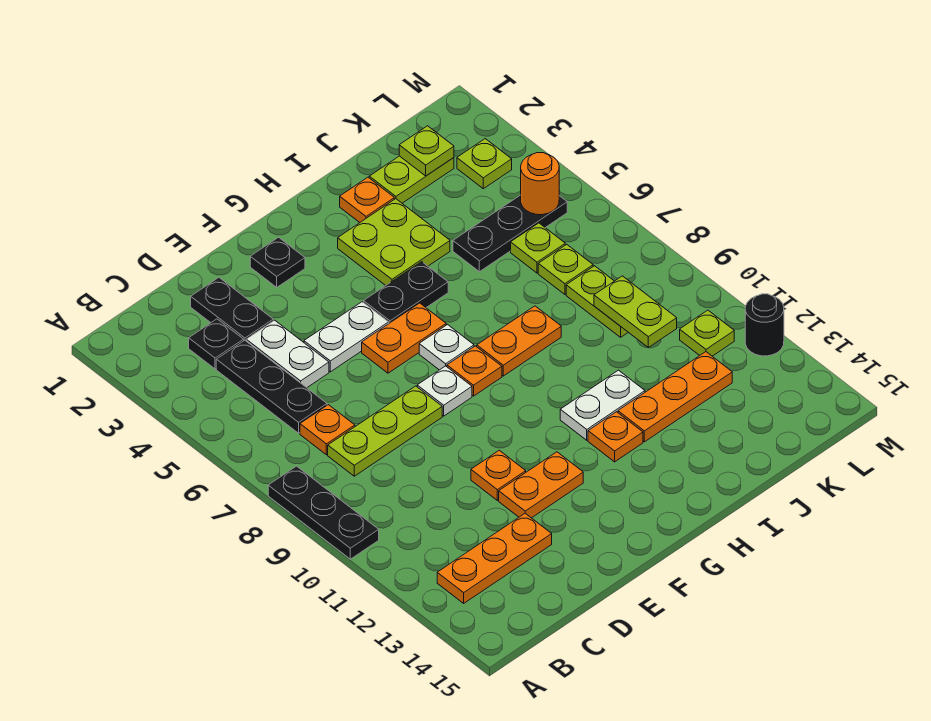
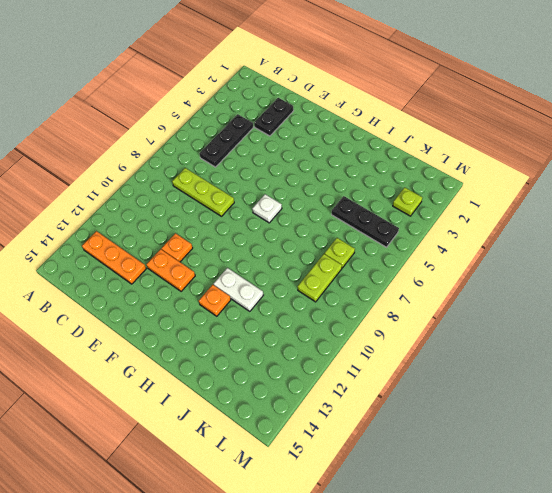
none -> black 1x3 plate [268,466,379,559]
none -> black 1x1 plate [189,319,244,369]
none -> orange 1x1 plate [300,405,355,455]
none -> white 1x2 plate [246,320,329,388]

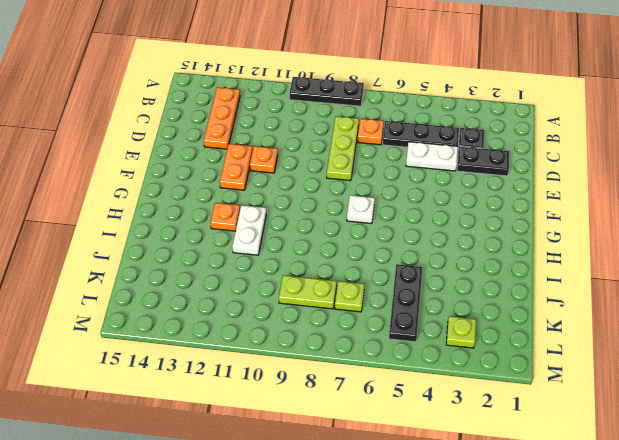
none -> white 1x2 plate [304,302,389,372]
none -> black 1x1 plate [250,237,305,287]
none -> orange 1x2 plate [362,303,446,373]
none -> white 1x1 plate [417,366,472,416]

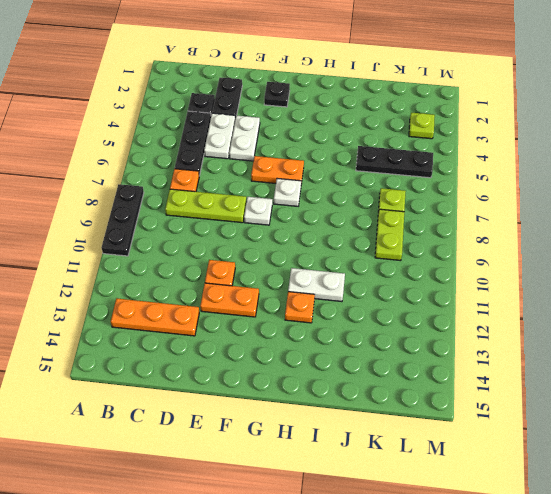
white 1x2 plate [229,116,260,161] -> white 1x2 plate turned to [304,302,389,372]
none -> black 1x2 plate [364,262,448,323]
none -> orange 1x1 plate [447,346,502,396]
none -> lime 2x2 plate [338,199,450,286]
none -> orange 1x2 plate [477,306,561,376]

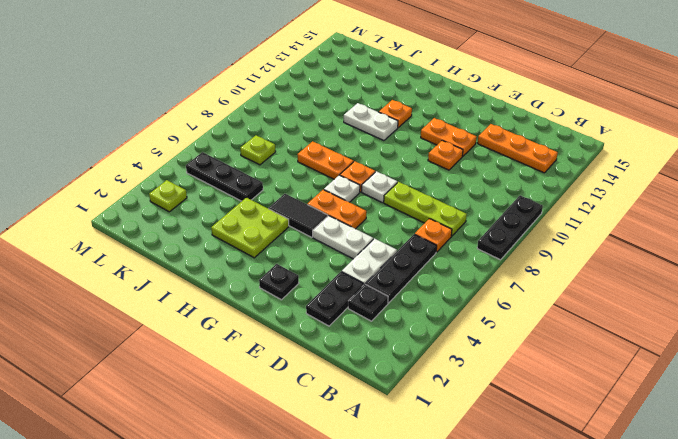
black 1x2 tile [269,194,328,237] -> black 1x2 plate [364,262,448,323]
none -> orange 1x1 plate [340,177,394,222]
none -> orange 1x3 plate [618,352,732,442]
none -> lime 1x2 plate [369,156,454,203]
none -> lime 1x1 plate [511,223,565,273]

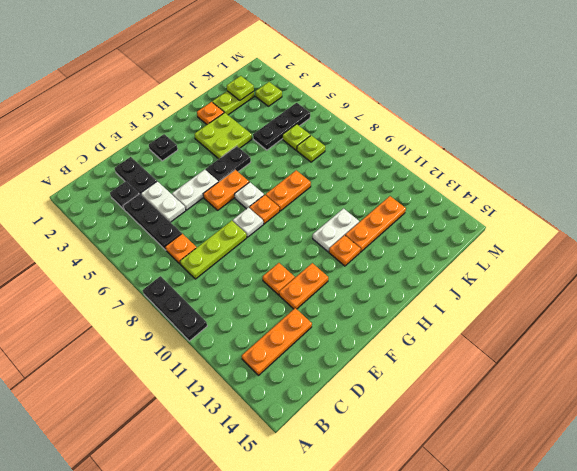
none -> lime 1x2 plate [566,266,628,337]
none -> lime 1x1 plate [680,310,734,356]
none -> black 1x1 round brick [745,294,784,356]
none -> lime 1x2 plate [594,276,677,348]

